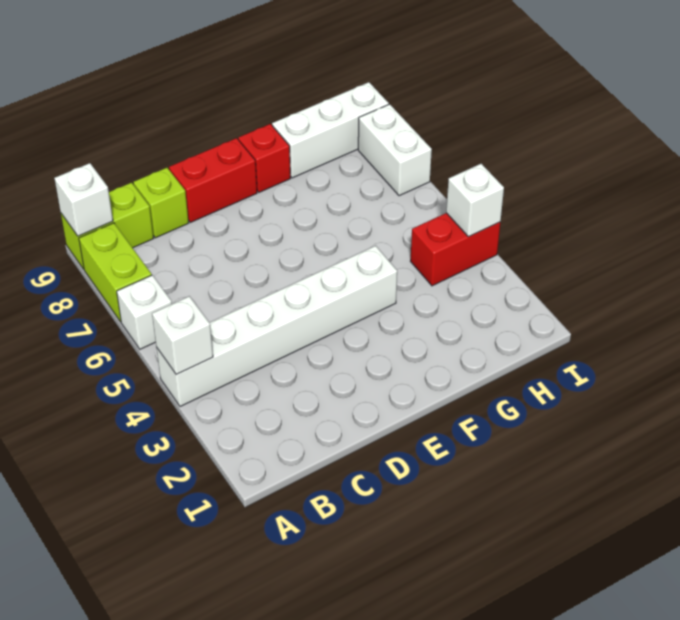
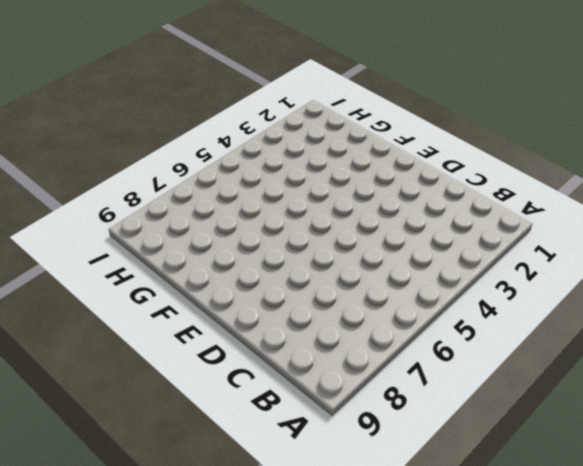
none -> white 1x6 brick [157,246,397,406]
none -> white 1x1 brick [117,275,172,349]
none -> lime 1x2 brick [79,223,152,322]

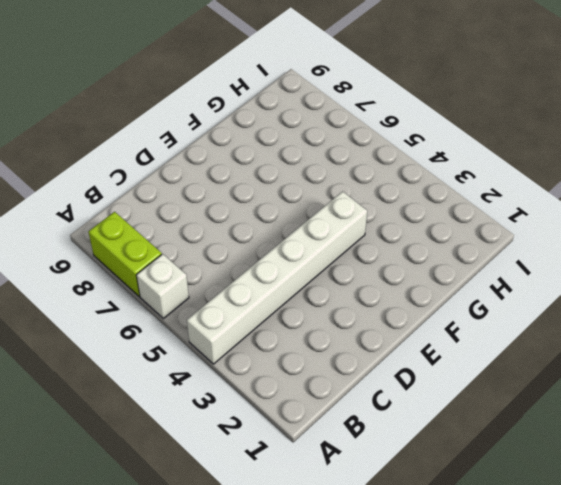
none -> lime 1x2 brick [61,183,154,269]
none -> lime 1x1 brick [133,168,189,238]
none -> red 1x2 brick [169,138,257,222]

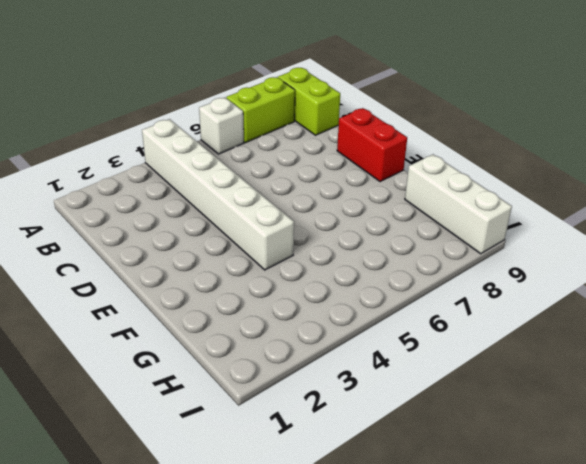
none -> lime 1x1 brick [133,168,189,238]
none -> red 1x1 brick [238,124,290,192]
none -> red 1x2 brick [410,213,500,286]

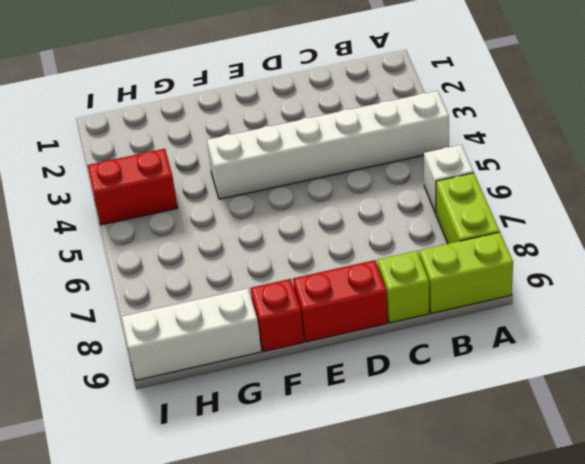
none -> white 1x2 brick [358,104,432,196]
none -> white 1x1 brick [152,296,213,375]
none -> white 1x1 brick [54,163,113,236]

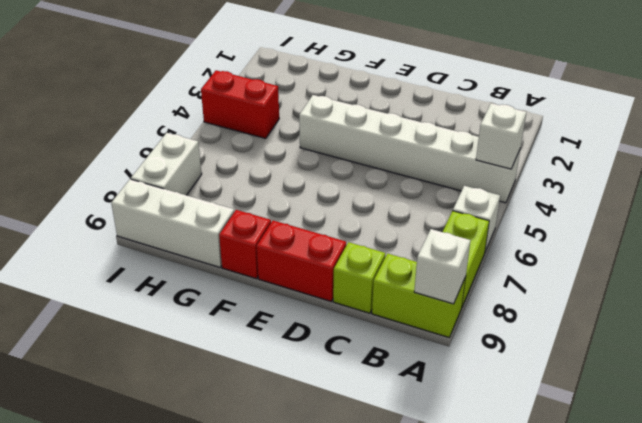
none -> white 1x1 brick [446,164,504,237]

